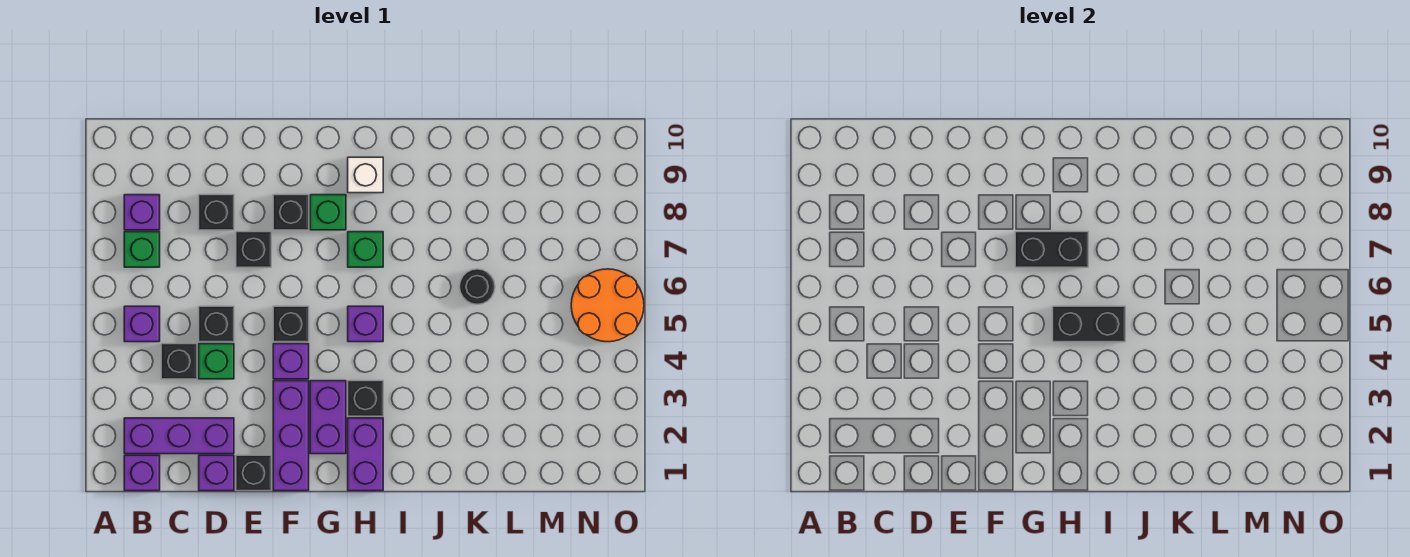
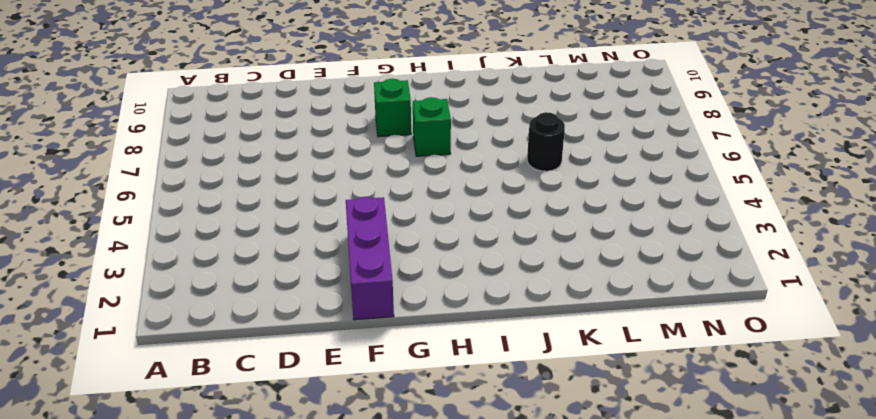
none -> purple 1x1 brick [124,455,160,491]
none -> purple 1x3 brick [124,418,234,454]
none -> purple 1x1 brick [124,306,160,342]

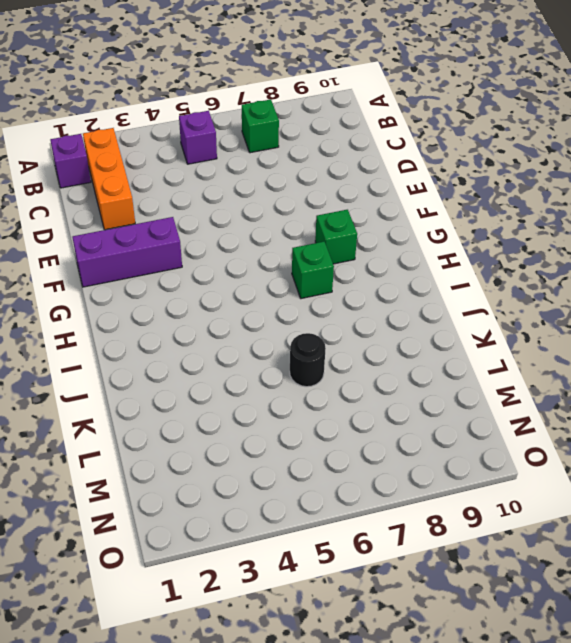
orange 1x3 brick [83,128,135,230] -> purple 1x3 brick [124,418,234,454]
none -> purple 1x1 brick [124,195,160,230]
none -> black 1x1 brick [161,344,197,379]
none -> purple 1x1 brick [199,455,234,491]

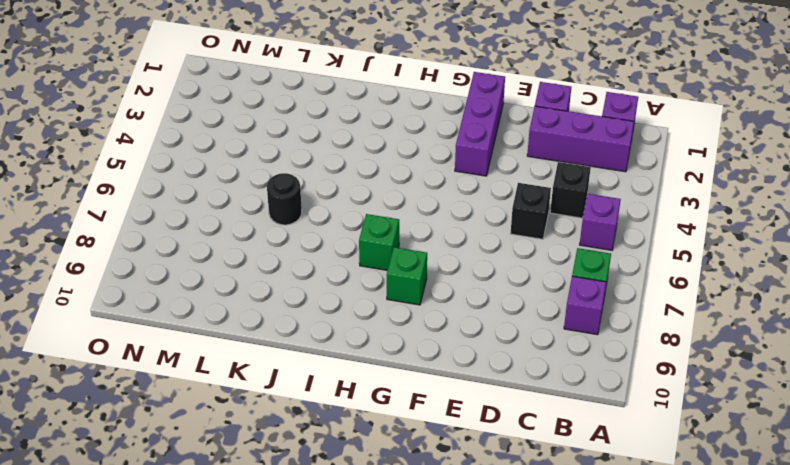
none -> green 1x1 brick [199,344,234,379]
none -> black 1x1 brick [199,195,234,230]
none -> black 1x1 brick [236,455,271,491]

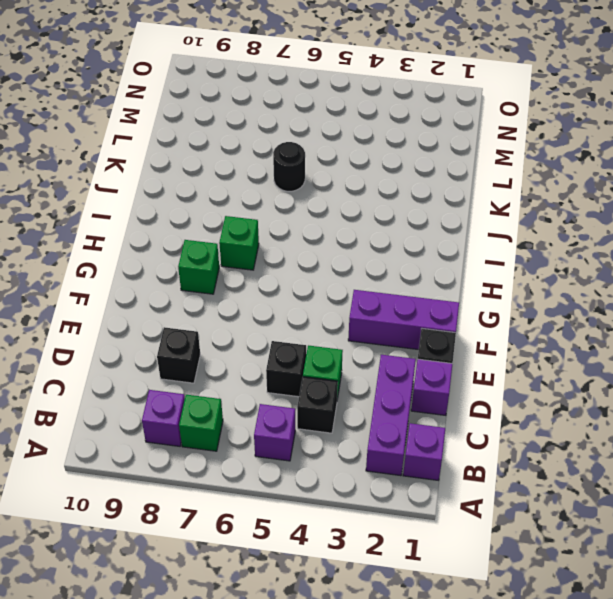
none -> black 1x1 brick [236,232,271,267]
none -> purple 1x1 brick [273,344,309,379]
none -> black 1x1 brick [273,306,309,342]

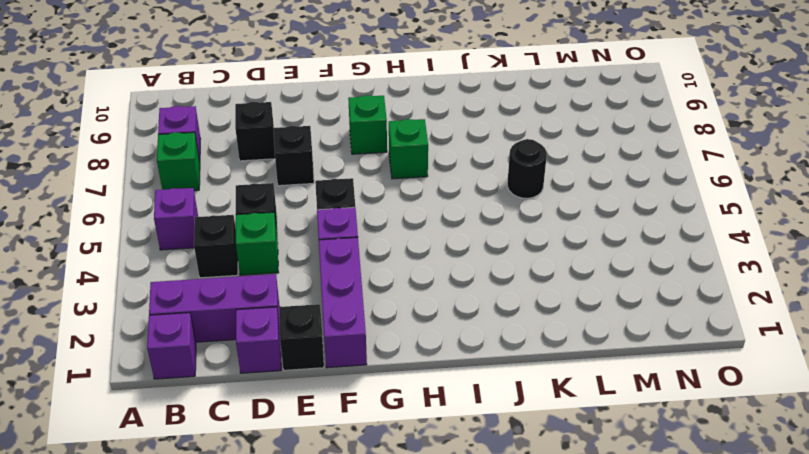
none -> black 1x1 brick [273,195,309,230]
none -> purple 1x2 brick [310,381,346,454]
none -> purple 1x2 brick [348,418,383,491]

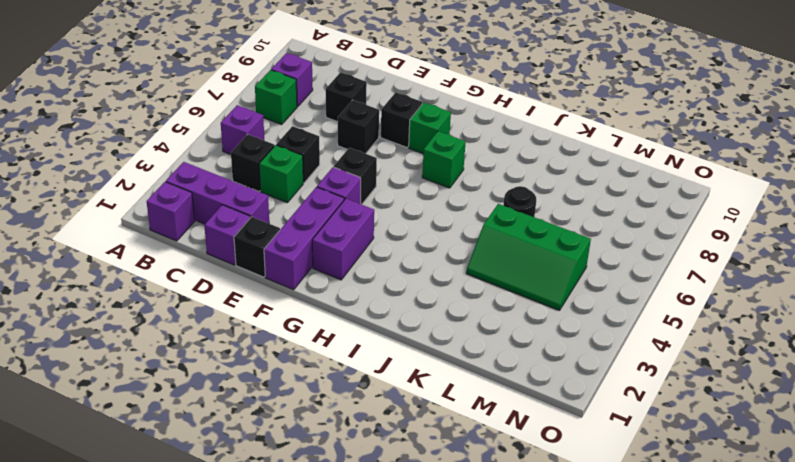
green 2x3 slope [467,204,591,310] -> none
none -> purple 1x2 brick [348,418,383,491]
none -> black 1x1 brick [348,381,383,416]
none -> purple 1x1 brick [348,306,383,342]

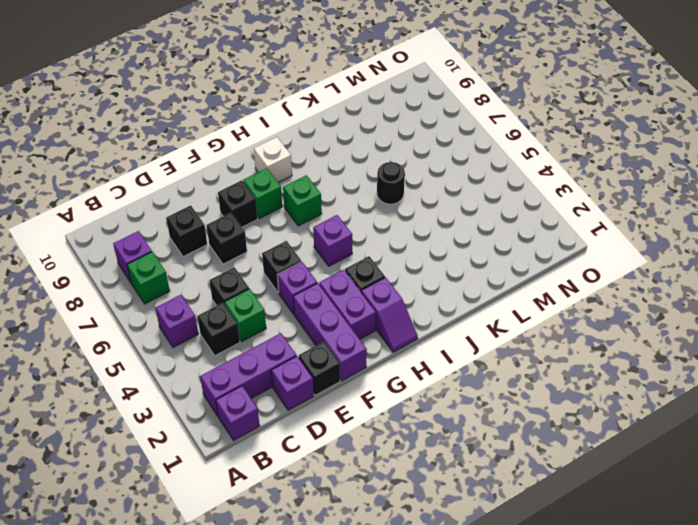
purple 1x2 slope [361,277,418,352] -> purple 1x2 brick [348,418,383,491]
none -> orange 2x2 round brick [571,269,644,342]
none -> black 1x2 brick [1015,232,1088,267]
none -> black 1x2 brick [1053,306,1125,342]

